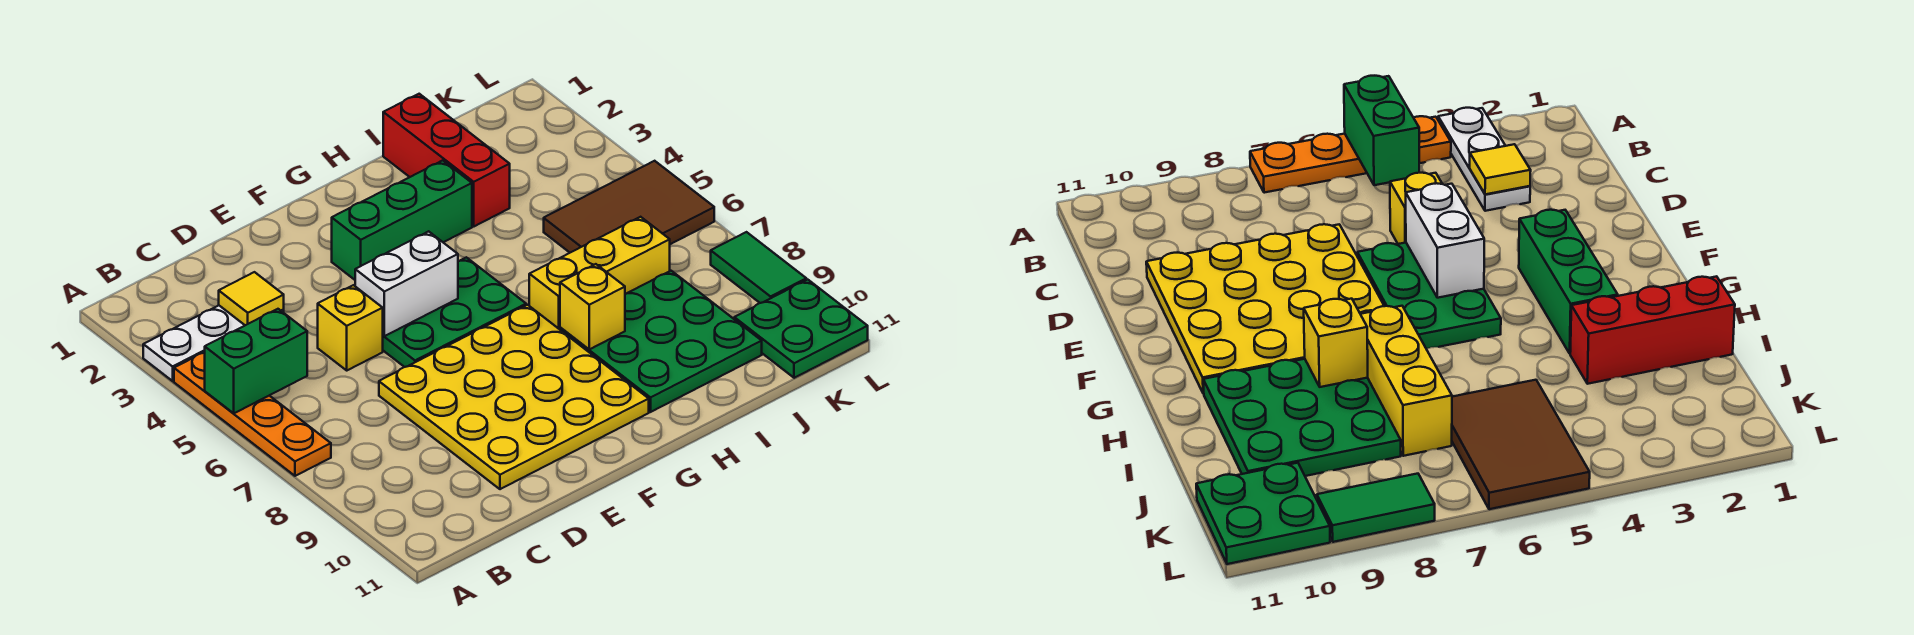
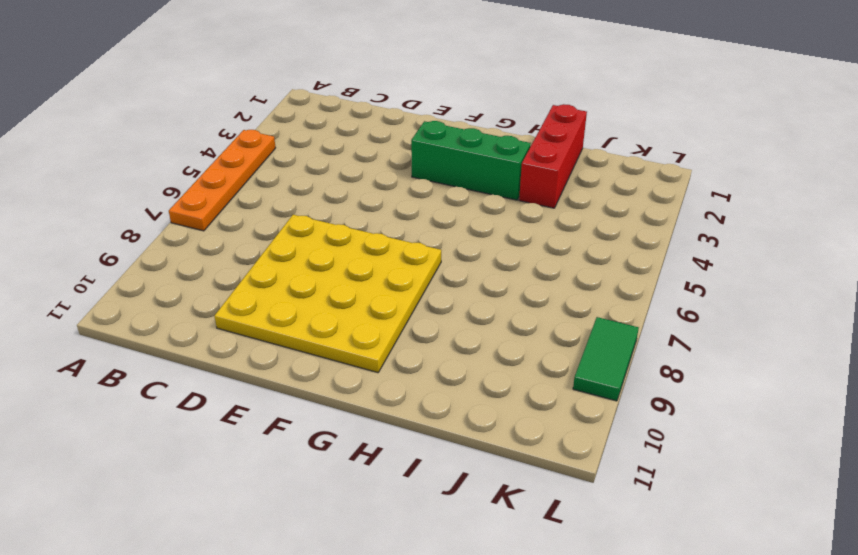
none -> white 1x3 plate [143,305,284,381]
none -> yellow 1x1 brick [318,285,383,370]
none -> green 2x3 plate [383,257,526,367]

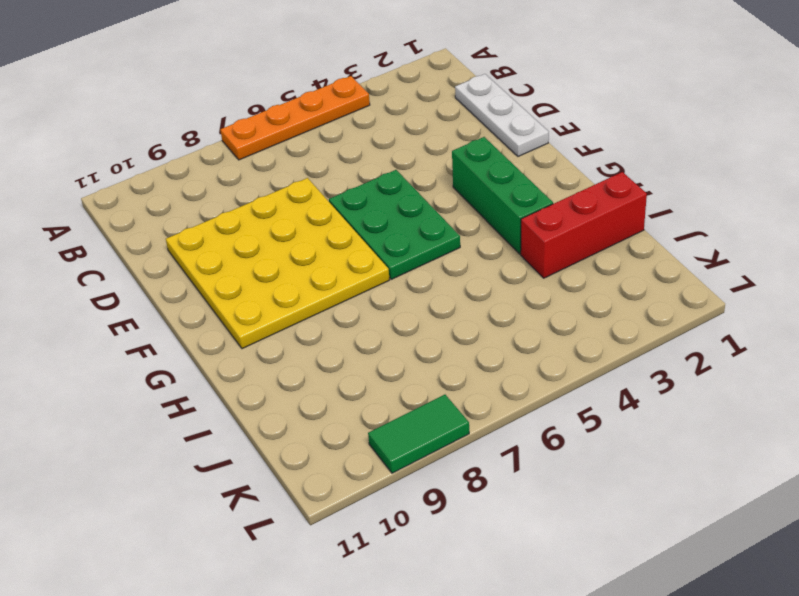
white 1x3 plate [455,74,549,156] -> white 1x3 plate moved to [143,305,284,381]
none -> yellow 1x1 brick [318,285,383,370]
none -> yellow 1x3 brick [529,217,670,329]
none -> green 3x3 plate [560,271,762,412]

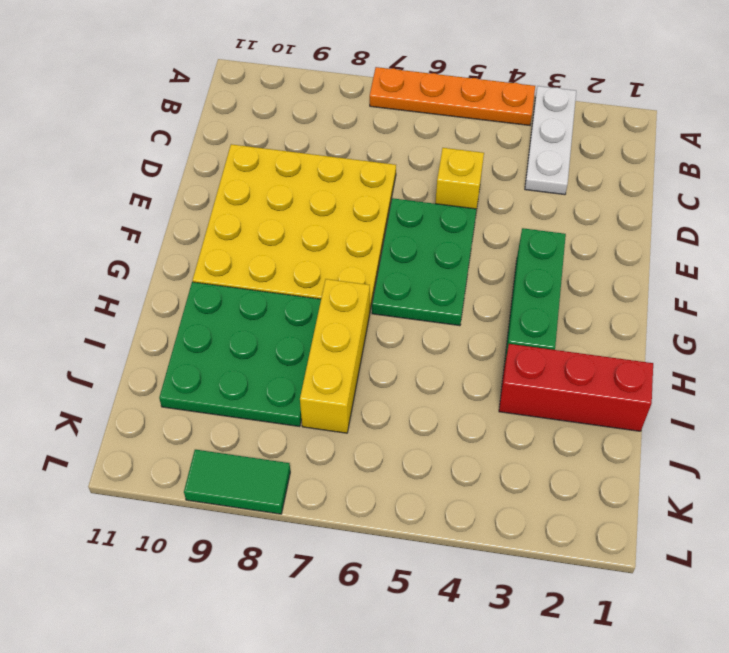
none -> brown 2x3 tile [544,161,714,253]
none -> green 2x2 plate [734,280,868,378]
none -> green 1x2 brick [205,309,307,413]

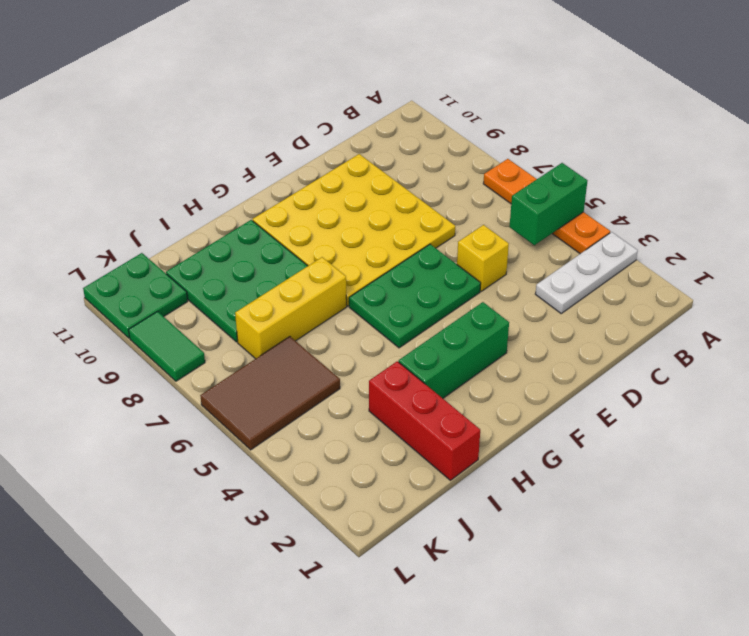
none -> yellow 1x1 tile [219,272,284,325]
none -> white 1x2 brick [355,231,458,336]
none -> yellow 1x1 brick [560,264,625,349]

